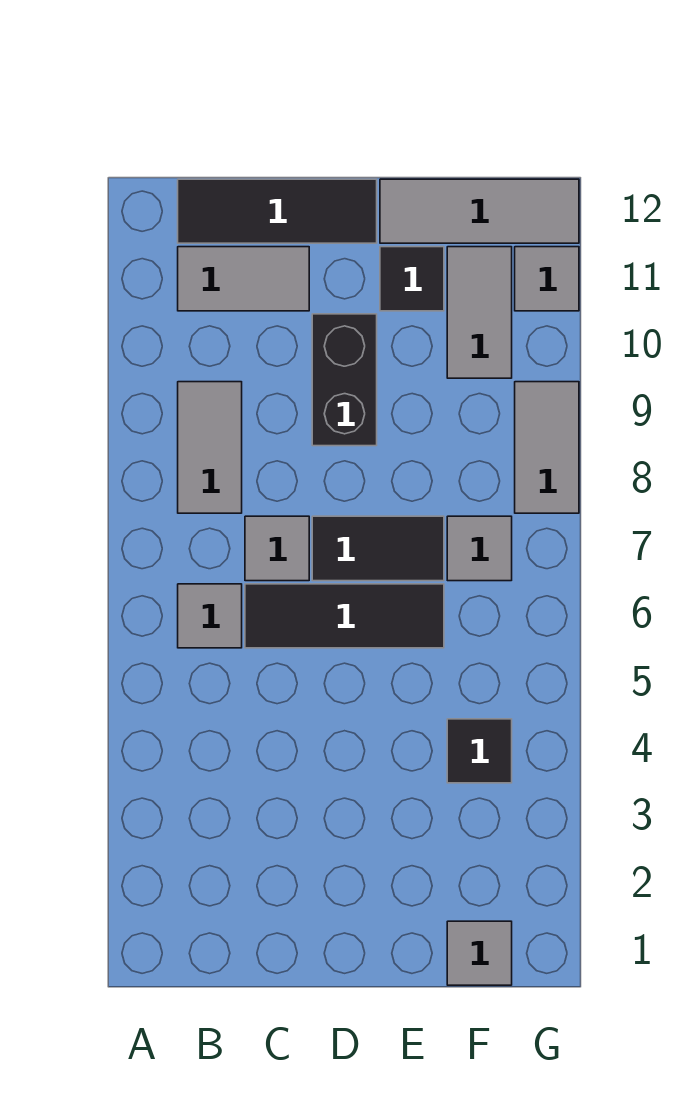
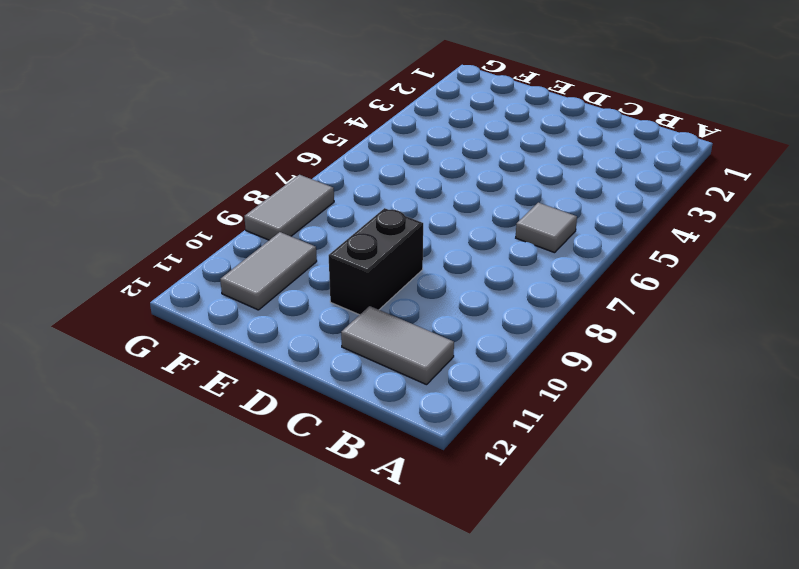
none -> grey 1x2 tile [178,382,242,513]
none -> black 1x3 tile [178,179,377,243]
none -> black 1x3 tile [245,584,444,648]

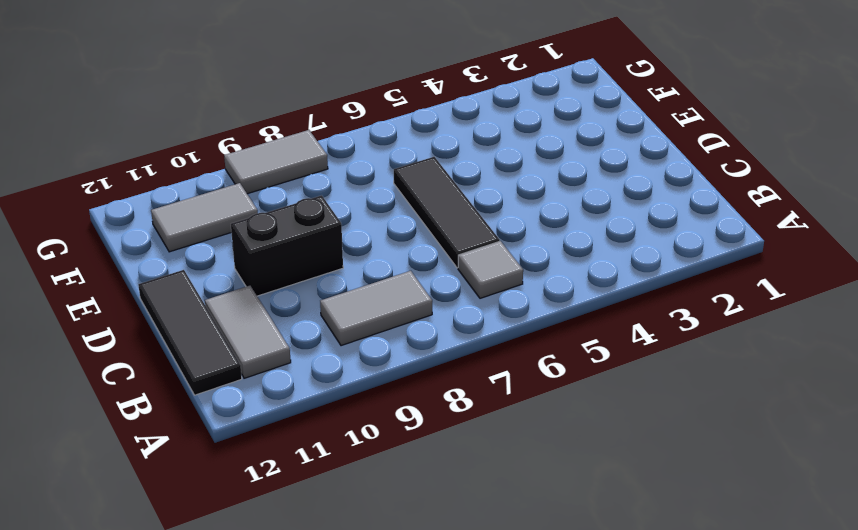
none -> grey 1x1 tile [245,516,309,581]
none -> black 1x2 tile [312,516,444,581]
none -> black 1x1 tile [380,247,444,311]

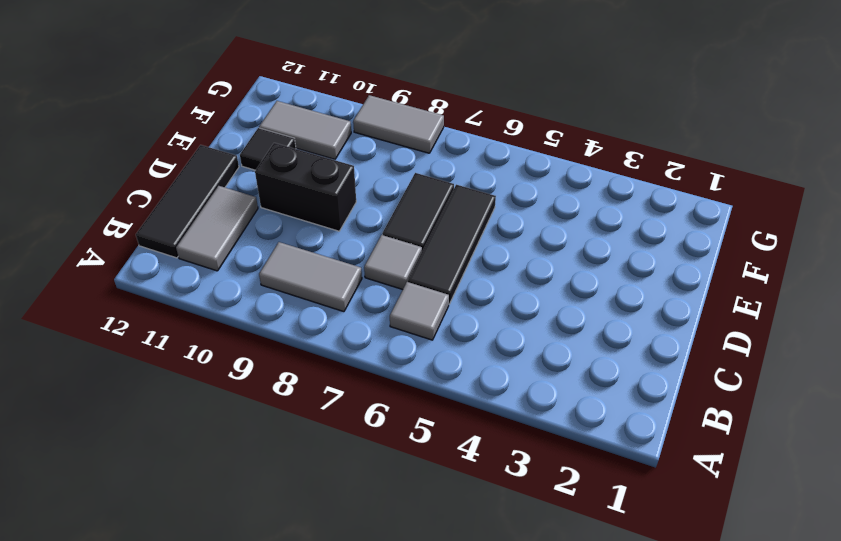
none -> grey 1x3 tile [380,179,579,243]
none -> grey 1x1 tile [447,921,512,985]
none -> black 1x1 tile [447,719,512,783]

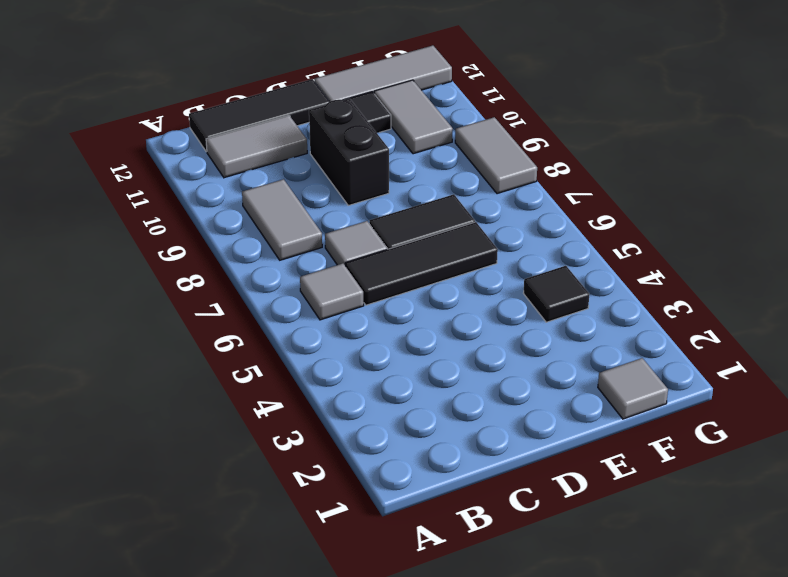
none -> grey 1x1 tile [447,516,512,581]
none -> grey 1x1 tile [515,247,579,311]

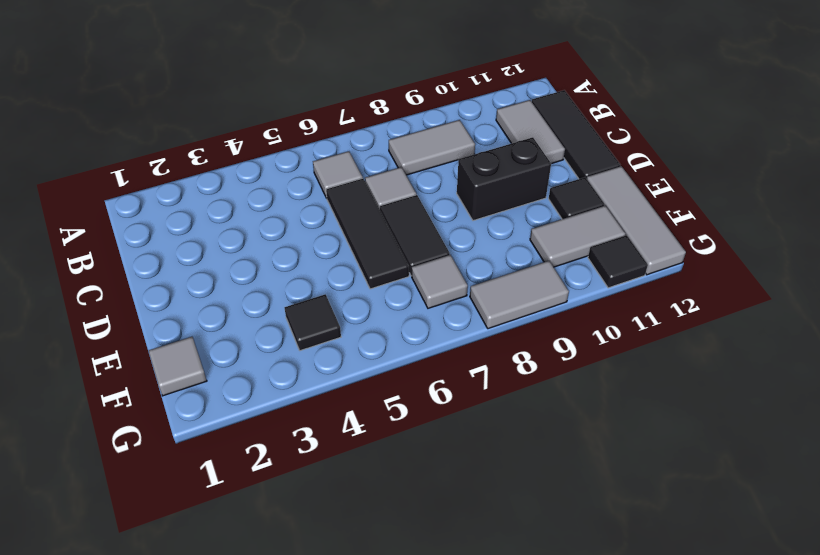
black 1x1 tile [588,235,648,288] -> grey 1x1 tile [515,247,579,311]

